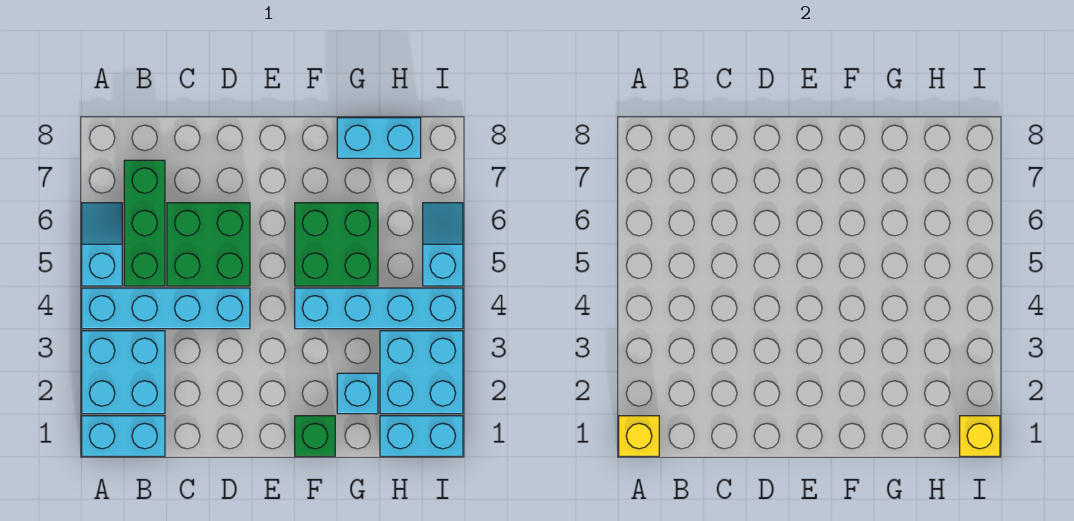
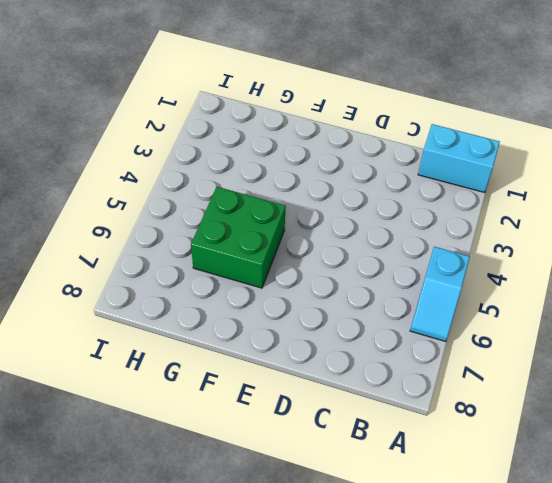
none -> cyan 2x2 brick [82,331,165,414]
none -> cyan 1x4 brick [82,288,250,329]
none -> green 1x3 brick [124,160,165,286]

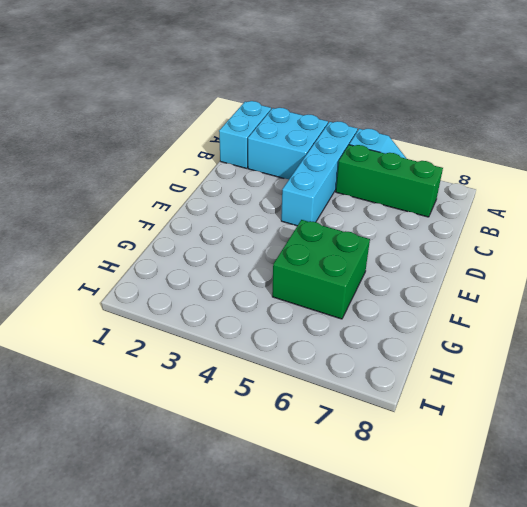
none -> green 2x2 brick [167,203,250,286]
none -> green 1x1 brick [295,416,335,456]
none -> cyan 1x4 brick [295,288,463,329]

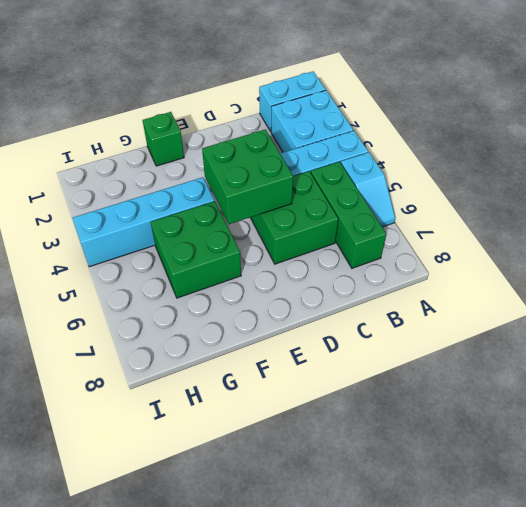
green 2x2 brick [202,129,293,224] -> none
none -> cyan 1x1 brick [337,373,378,414]
none -> cyan 1x2 brick [337,118,421,158]
none -> cyan 1x2 brick [380,416,463,456]

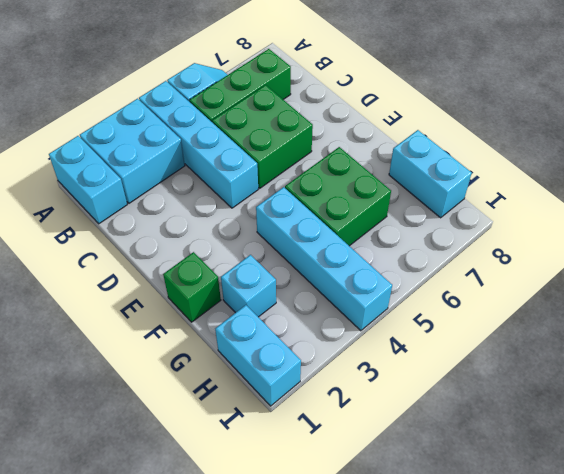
none -> cyan 2x2 brick [380,331,463,414]
none -> cyan 1x2 slope [423,203,463,286]
none -> yellow 1x1 brick [619,416,659,456]

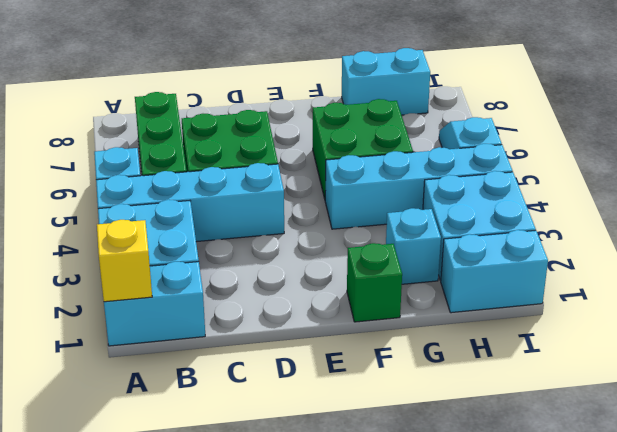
none -> yellow 1x1 brick [960,416,1000,456]

